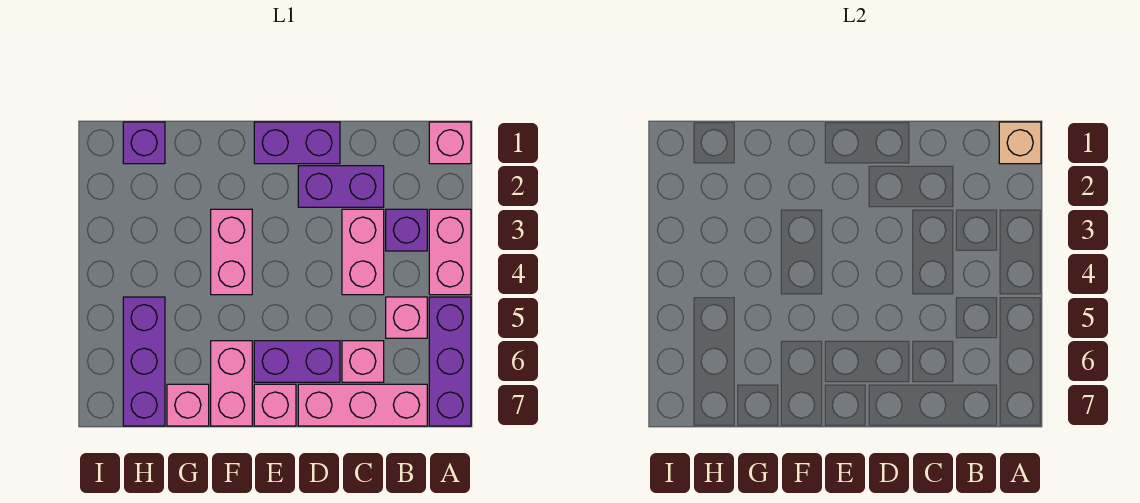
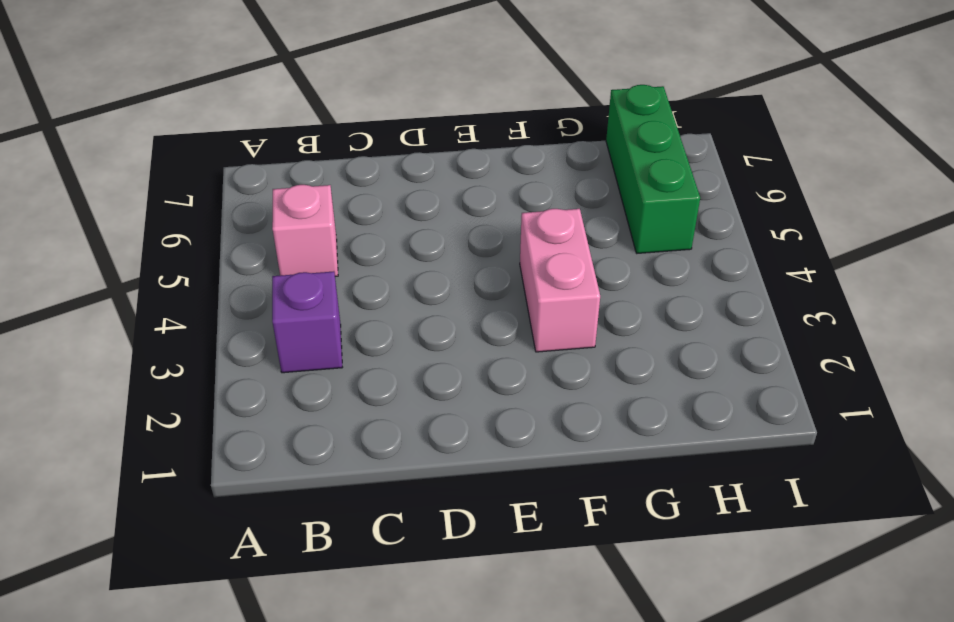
green 1x3 brick [606,85,700,253] -> purple 1x3 brick [123,297,165,426]
none -> pink 1x1 brick [429,122,471,164]
none -> pink 1x2 brick [429,209,471,295]
none -> purple 1x3 brick [429,297,471,426]

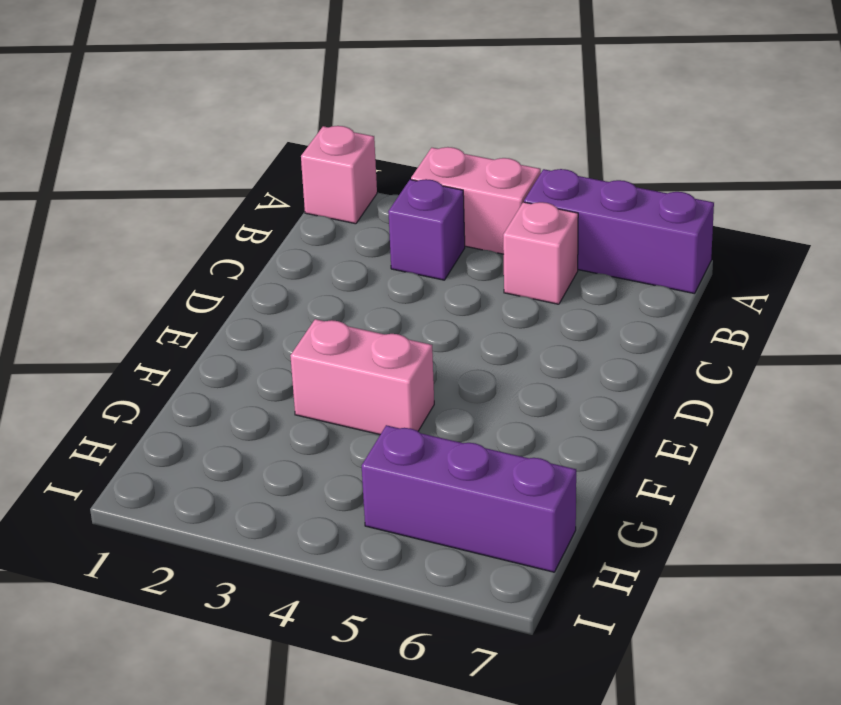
none -> pink 1x3 brick [298,384,427,426]
none -> purple 1x2 brick [298,166,384,207]
none -> pink 1x2 brick [342,209,384,295]

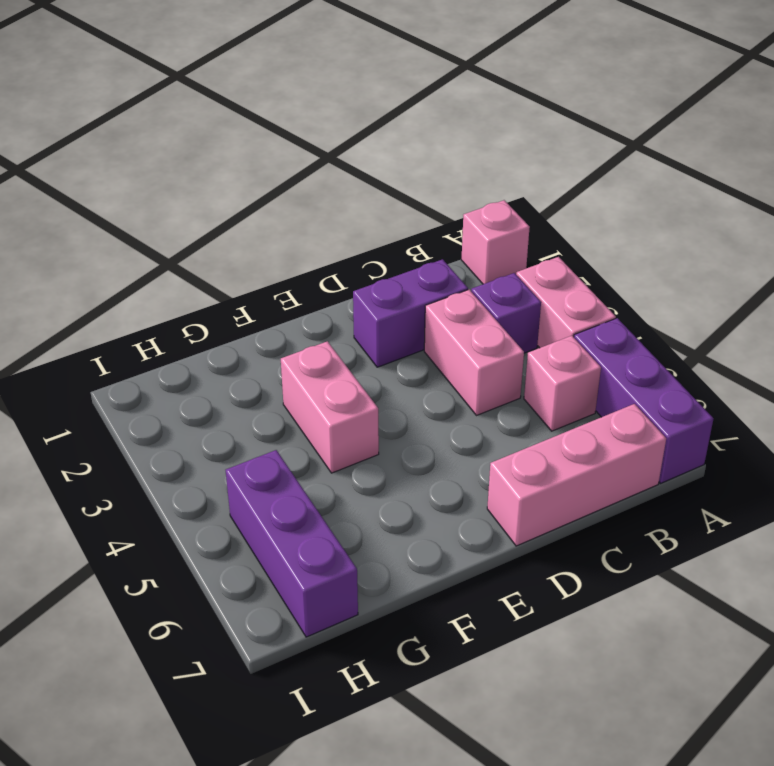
none -> pink 1x1 brick [342,341,384,382]
none -> purple 1x2 brick [254,122,340,164]
none -> purple 1x2 brick [254,341,340,382]

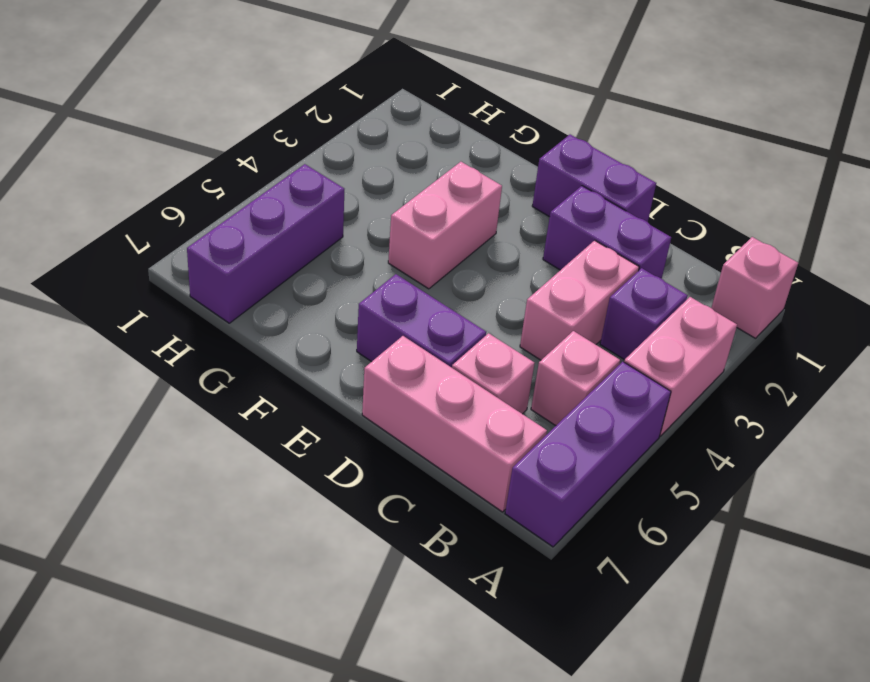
none -> pink 1x1 brick [254,384,296,426]
none -> pink 1x2 brick [211,341,252,426]
none -> pink 1x1 brick [167,384,209,426]

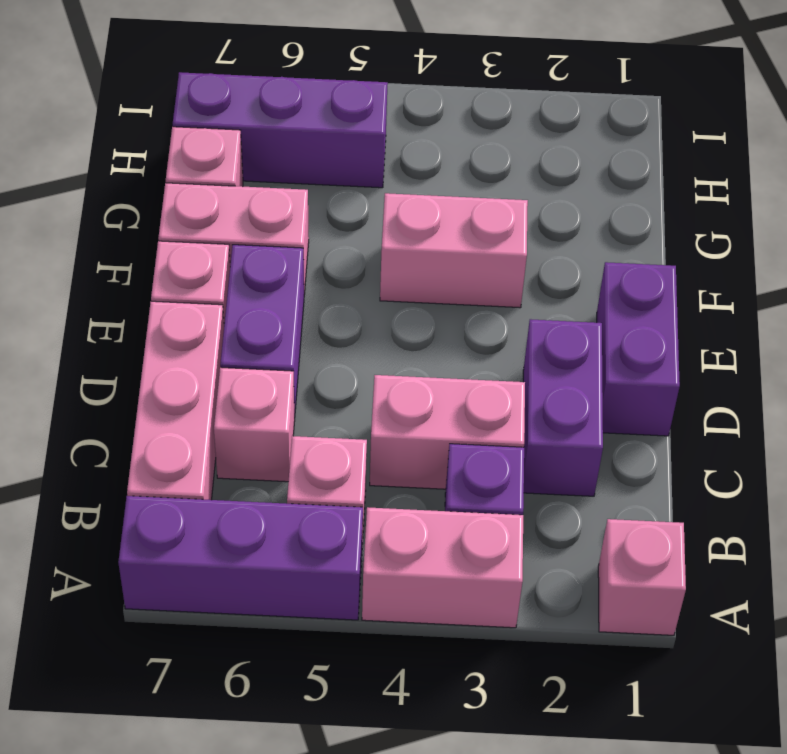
none -> purple 1x1 brick [123,122,165,164]
none -> tan 1x1 brick [999,122,1041,164]

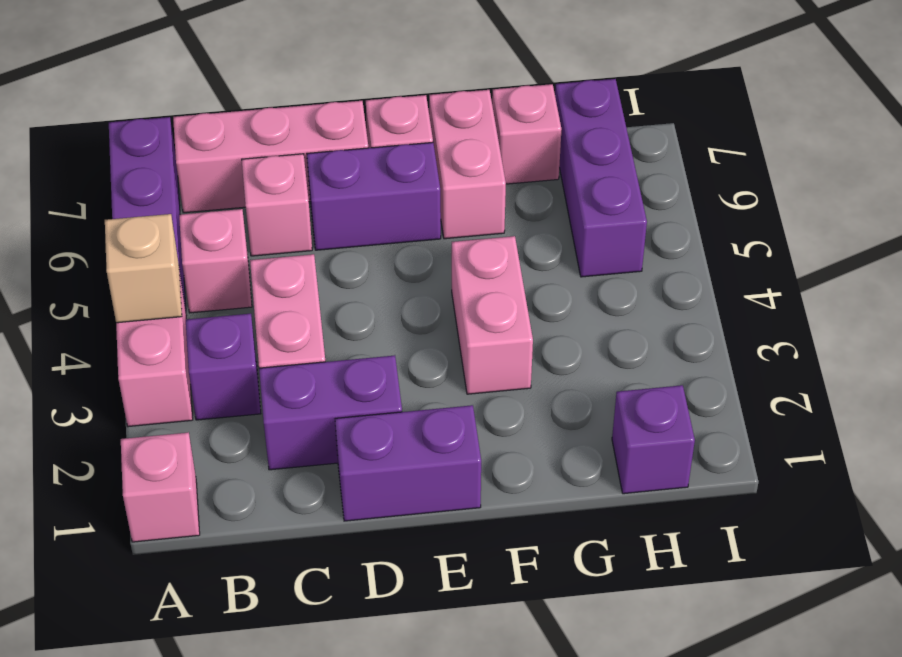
tan 1x1 brick [105,214,182,323] -> tan 1x1 brick moved to [999,122,1041,164]

